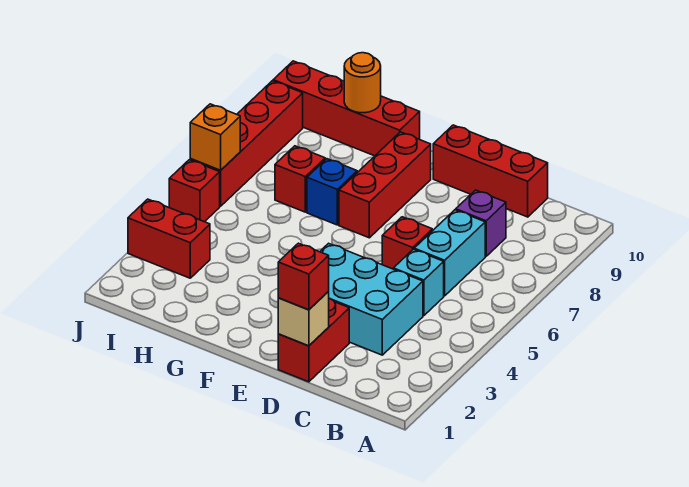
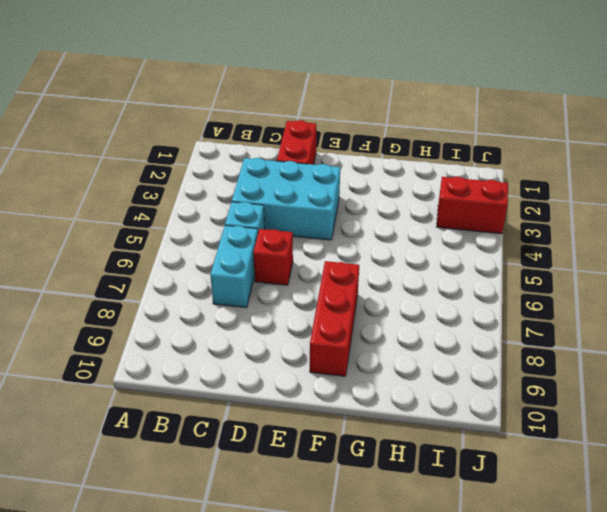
none -> purple 1x1 brick [456,190,506,256]
none -> red 1x3 brick [433,125,548,217]
none -> blue 1x1 brick [307,159,357,225]

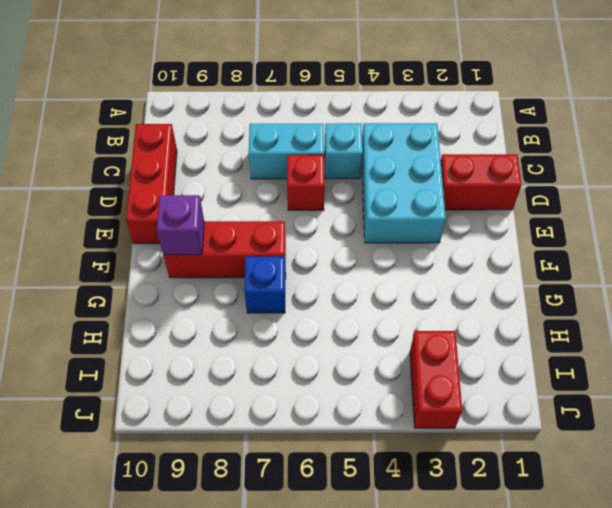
purple 1x1 brick [157,195,204,255] -> purple 1x1 brick moved to [456,190,506,256]
none -> red 1x4 brick [273,61,420,156]
none -> red 1x1 brick [275,146,325,212]
none -> red 1x1 brick [169,160,220,222]

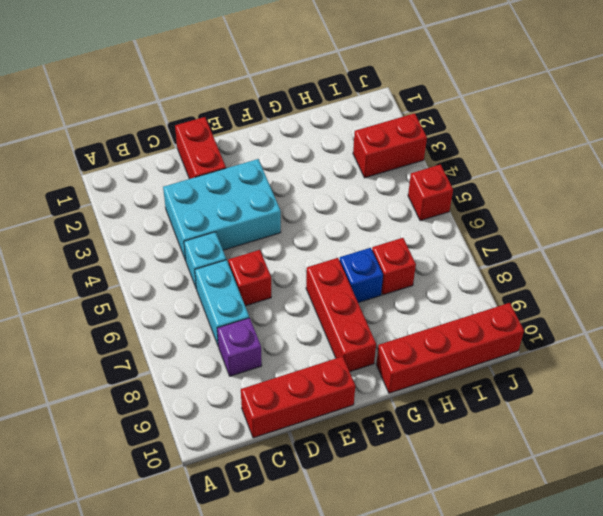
none -> red 1x4 brick [190,81,303,206]
none -> tan 1x1 brick [278,292,329,346]
none -> orange 1x1 round brick [344,53,381,113]

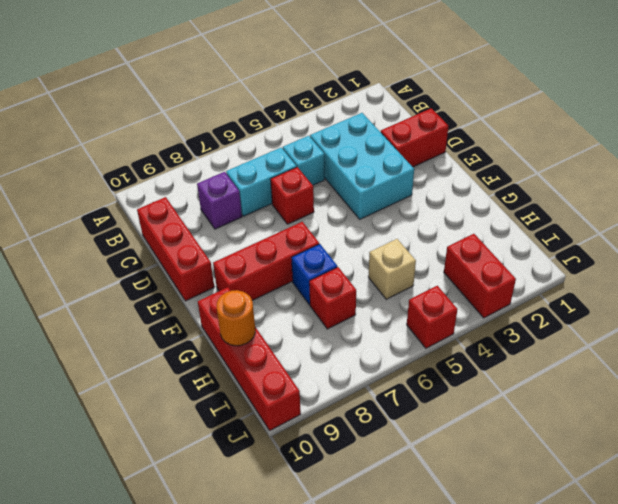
tan 1x1 brick [368,239,416,299] -> tan 1x1 brick moved to [278,292,329,346]
none -> red 1x4 brick [190,81,303,206]
none -> orange 1x1 brick [190,104,240,170]
none -> red 1x1 brick [278,243,329,310]

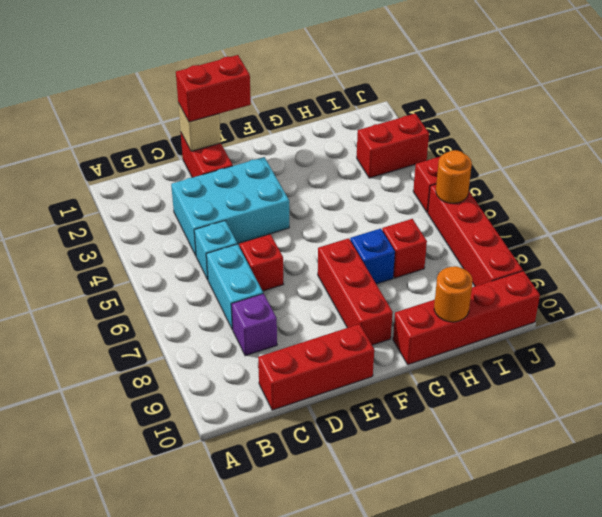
red 1x2 brick [176,55,251,122] -> red 1x1 brick [278,243,329,310]
orange 1x1 round brick [436,150,472,204] -> orange 1x1 brick [190,104,240,170]

